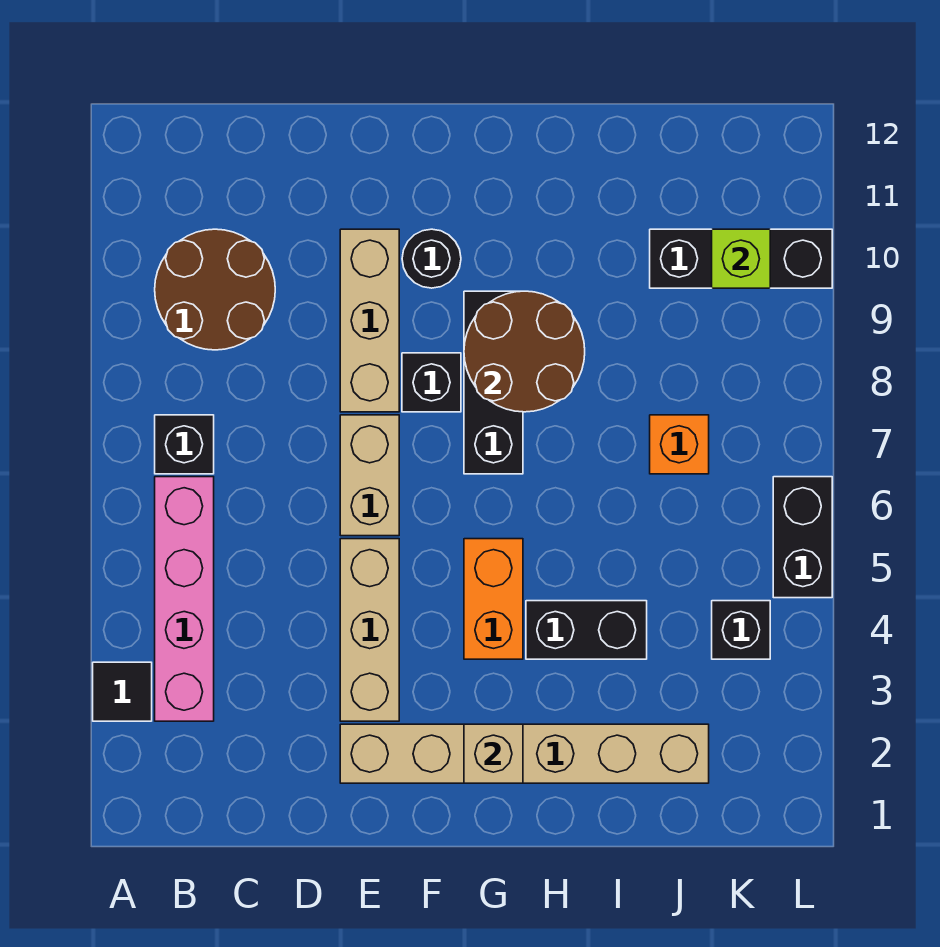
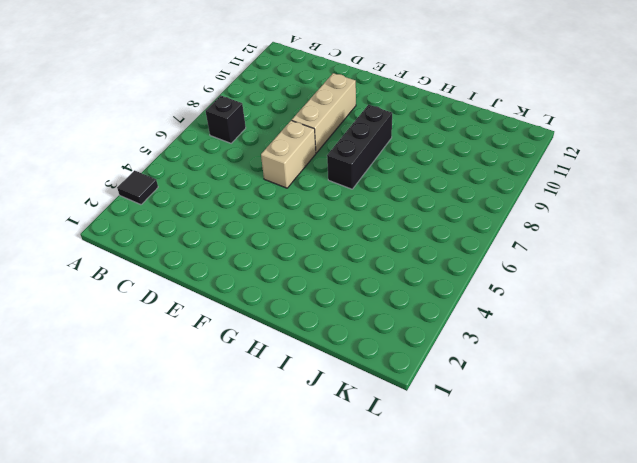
none -> pink 1x4 brick [155,477,214,721]
none -> brown 2x2 round brick [155,229,275,350]
none -> tan 1x6 brick [340,724,709,783]

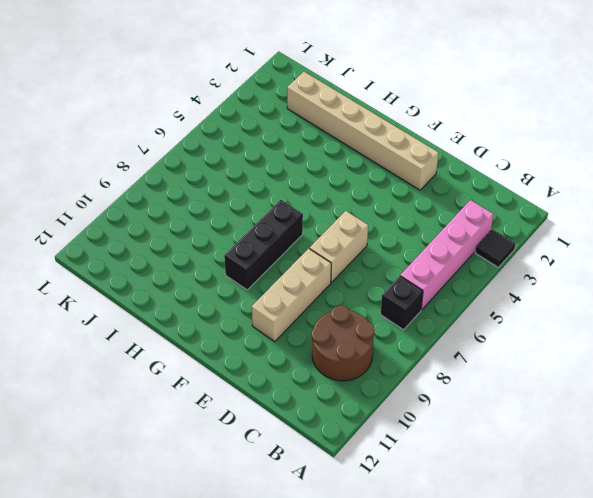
none -> tan 1x3 brick [340,539,399,721]
none -> black 1x1 brick [402,353,461,412]
none -> black 1x1 round brick [402,229,461,288]

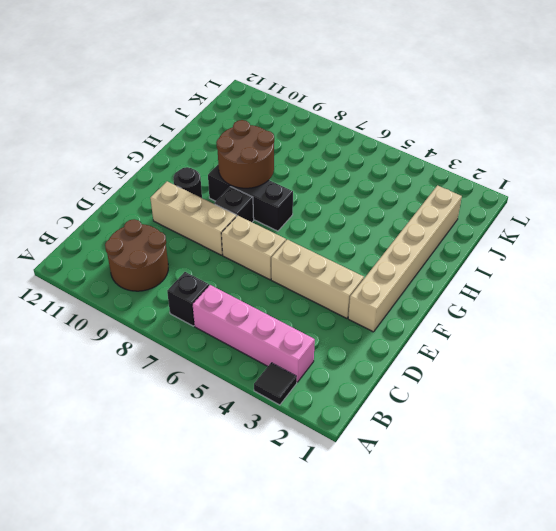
none -> orange 1x2 brick [464,539,523,659]
none -> black 1x2 brick [526,601,647,659]
none -> orange 1x1 brick [650,415,709,474]

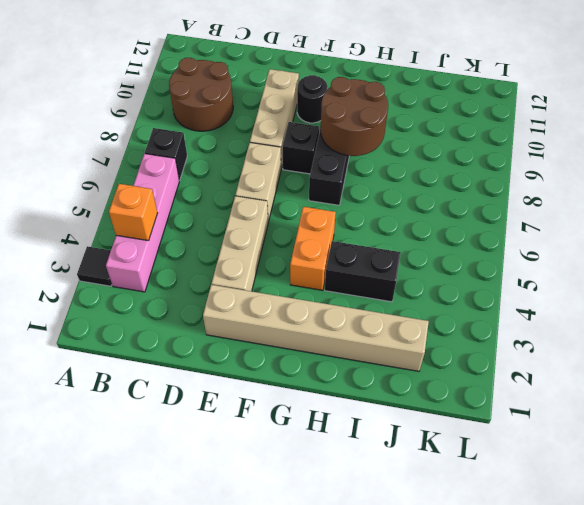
orange 1x1 brick [109,184,157,241] -> orange 1x1 brick moved to [650,415,709,474]
none -> black 1x3 brick [650,229,832,288]
none -> black 1x1 brick [712,601,770,659]
none -> black 1x2 brick [773,477,832,598]

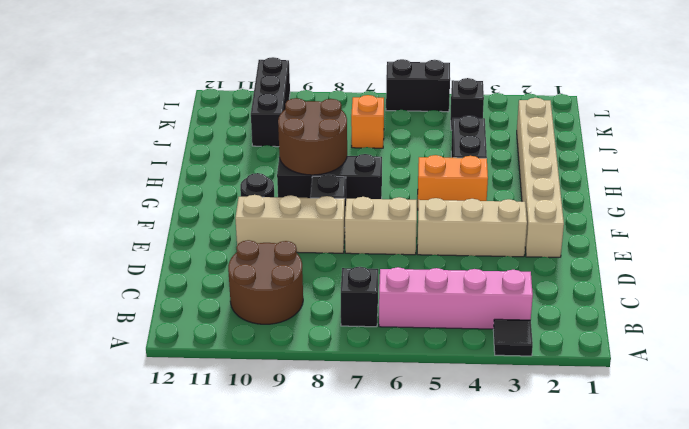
none -> tan 1x1 brick [464,724,523,783]
none -> lime 1x1 brick [712,229,770,288]

